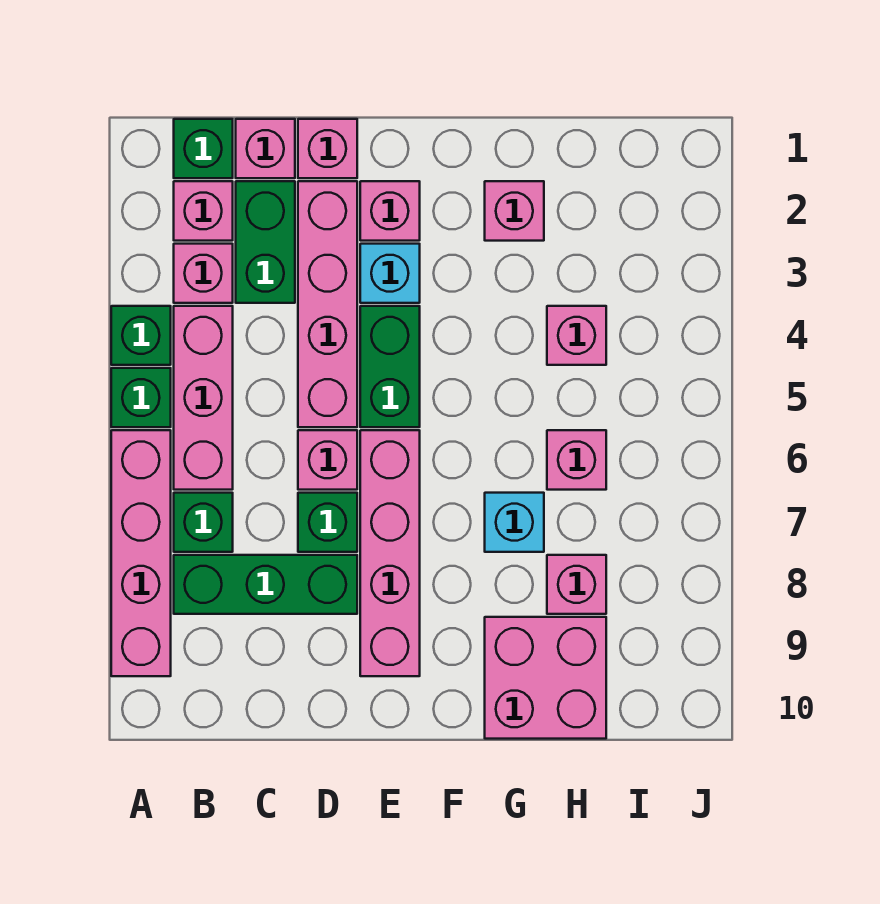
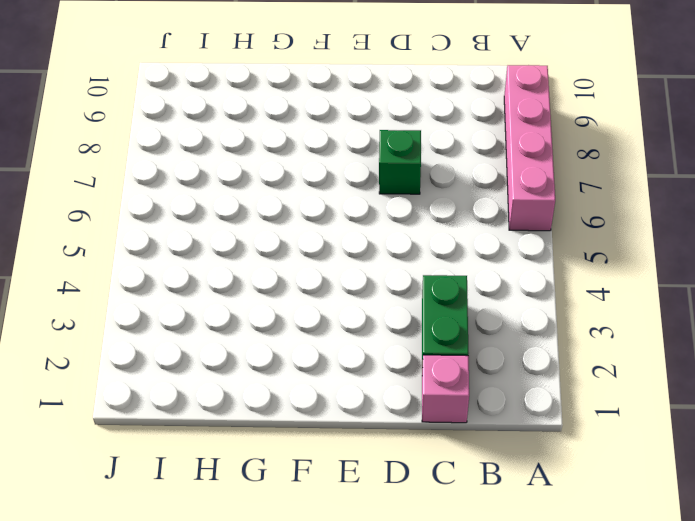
none -> green 1x1 brick [111,306,171,365]
none -> green 1x1 brick [111,368,171,427]
none -> green 1x1 brick [174,119,233,178]

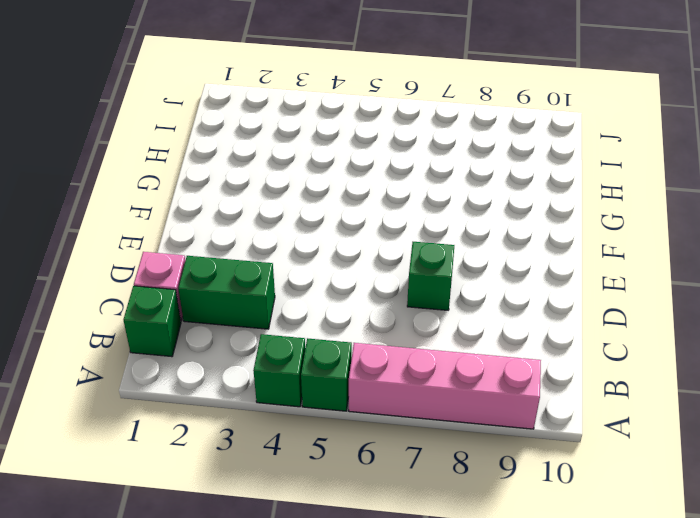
none -> pink 1x1 brick [174,181,233,241]
none -> pink 1x1 brick [174,244,233,303]
none -> pink 1x3 brick [174,306,233,490]

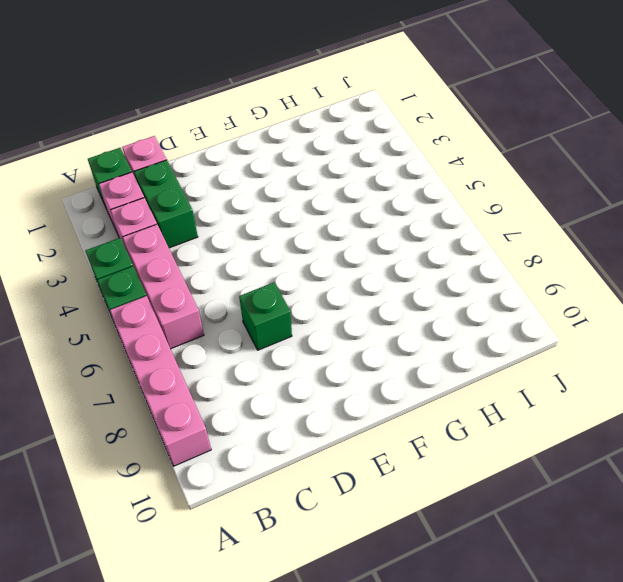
none -> green 1x1 brick [174,493,233,552]
none -> green 1x3 brick [174,555,357,614]
none -> pink 1x1 brick [298,119,357,178]

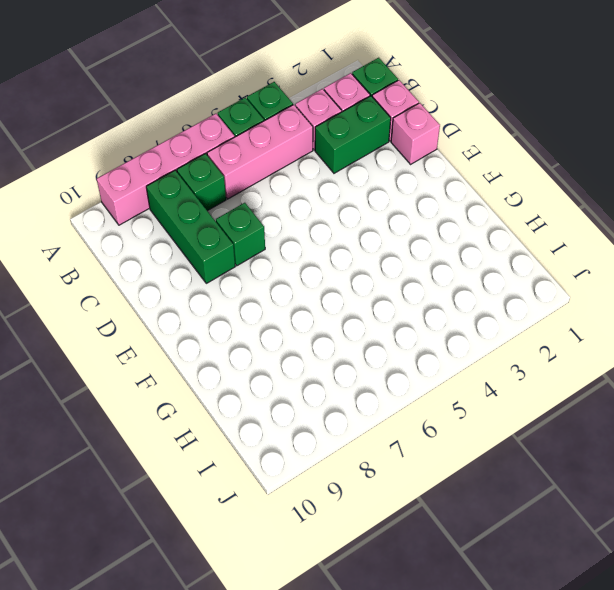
none -> pink 1x4 brick [298,181,357,427]
none -> pink 1x1 brick [298,430,357,490]
none -> pink 1x1 brick [360,181,420,241]

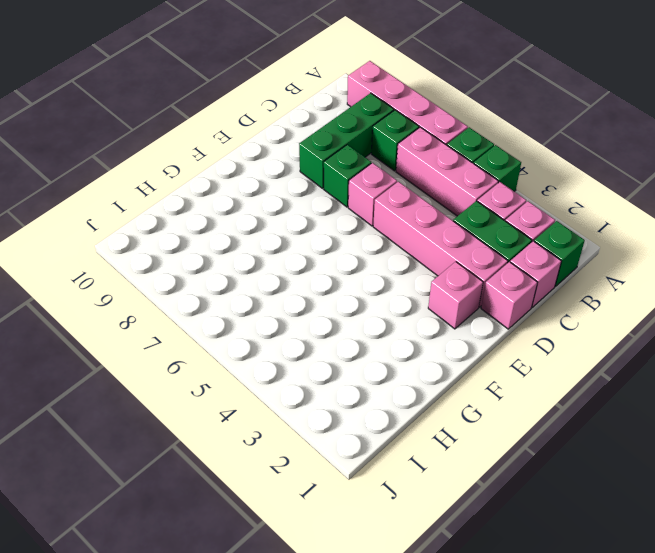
none -> cyan 1x1 brick [360,244,420,303]
none -> green 1x2 brick [360,306,420,427]
none -> pink 1x4 brick [360,430,420,676]

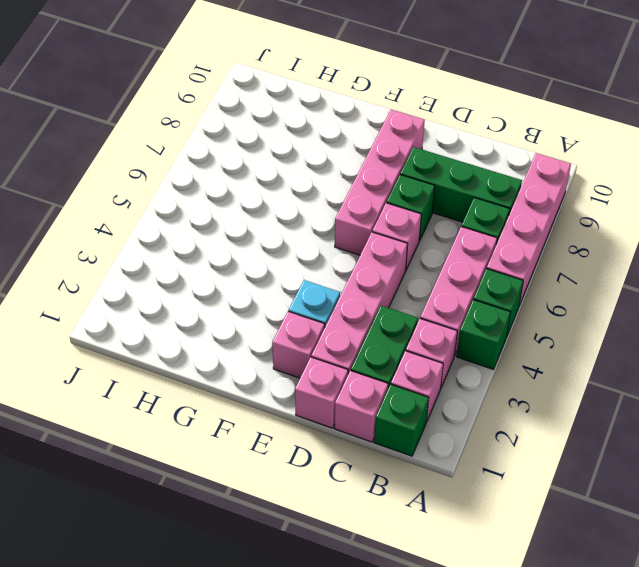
none -> green 1x2 brick [360,306,420,427]
none -> pink 1x1 brick [485,181,544,241]
none -> cyan 1x1 brick [485,493,544,552]

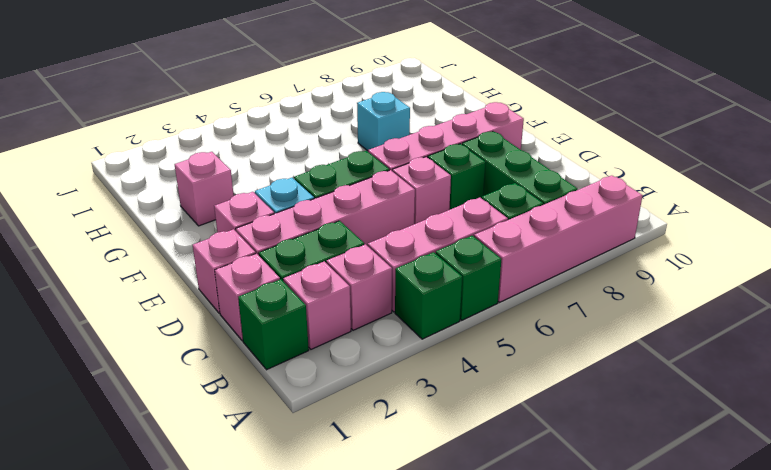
none -> pink 2x2 brick [485,617,606,739]
none -> pink 1x1 brick [547,306,606,365]
none -> pink 1x1 brick [547,430,606,490]

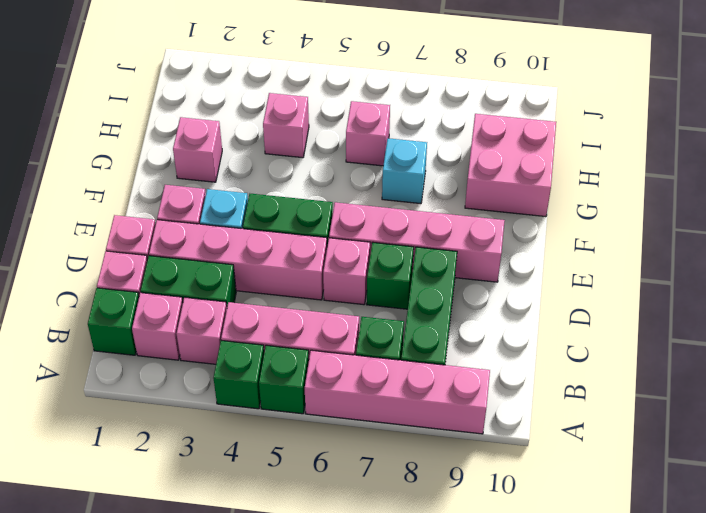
none -> pink 1x1 brick [547,555,606,614]

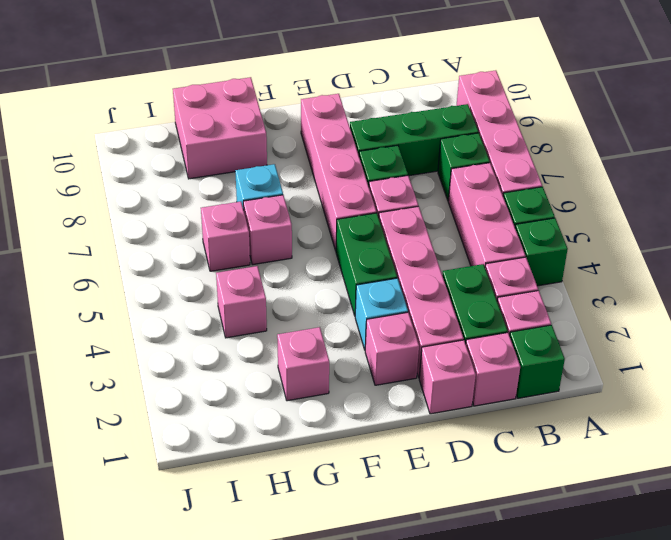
pink 1x1 brick [243,195,292,265] -> pink 1x1 brick moved to [547,555,606,614]

